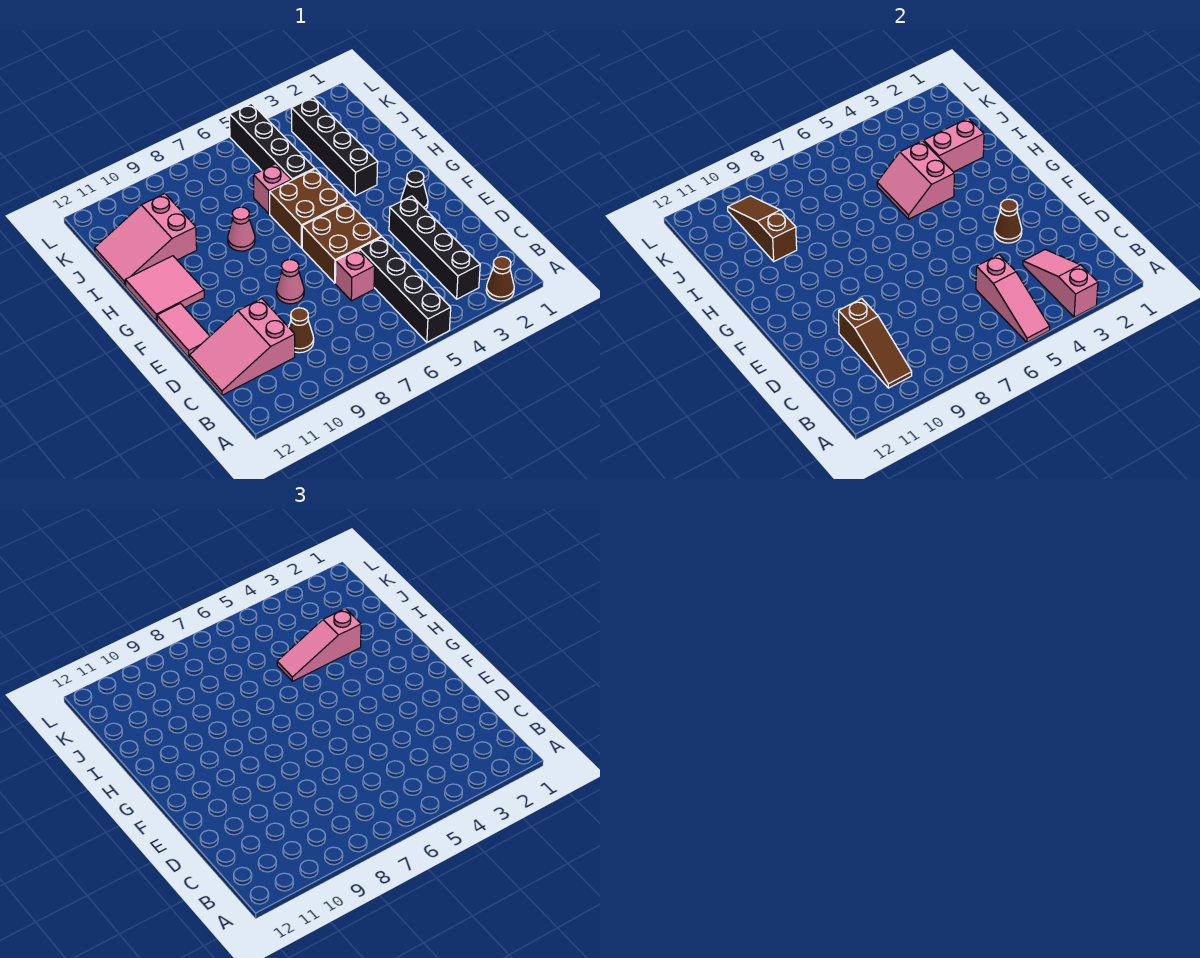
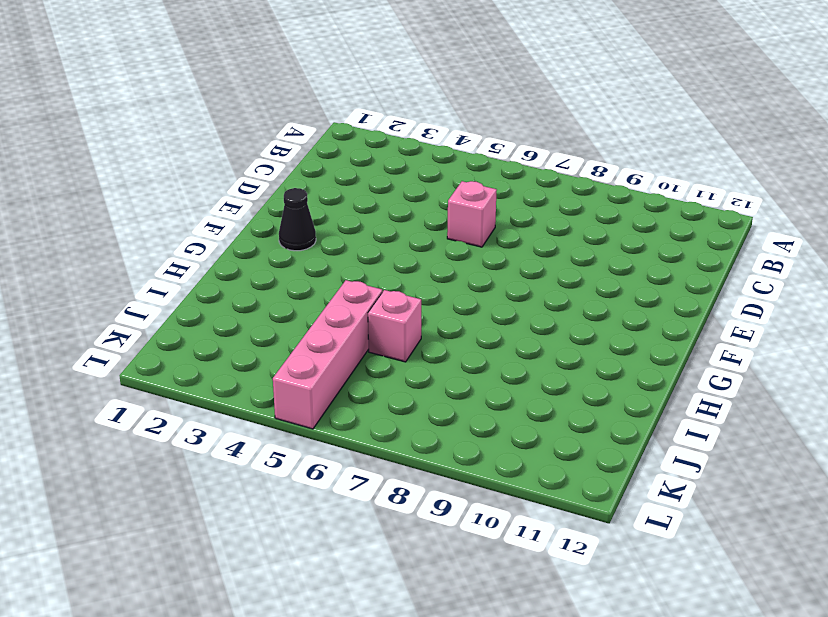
pink 1x4 brick [273,280,382,429] -> black 1x4 brick [229,103,315,180]
none -> brown 1x1 cone [486,257,514,301]
none -> black 1x4 brick [360,237,451,342]
none -> black 1x4 brick [389,196,480,299]

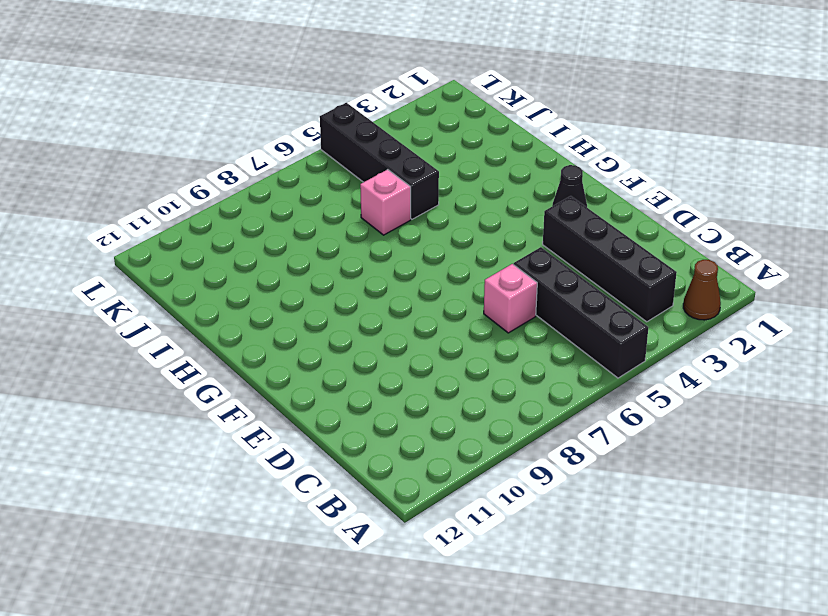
none -> brown 1x1 cone [289,308,314,353]
none -> pink 2x3 slope [190,299,295,395]
none -> brown 2x2 brick [302,203,381,283]

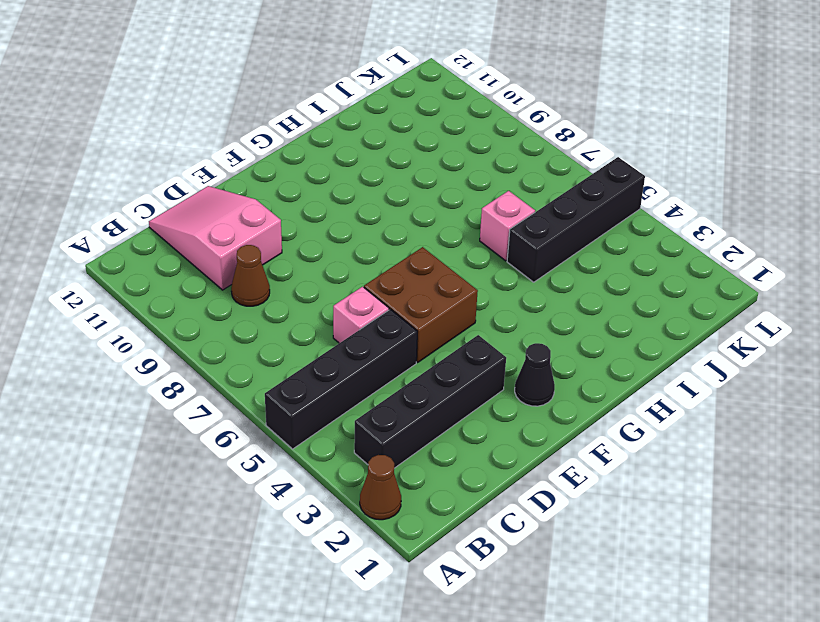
none -> pink 1x1 cone [276,259,304,304]
none -> pink 1x2 tile [157,303,210,358]
none -> brown 2x2 brick [270,169,348,248]

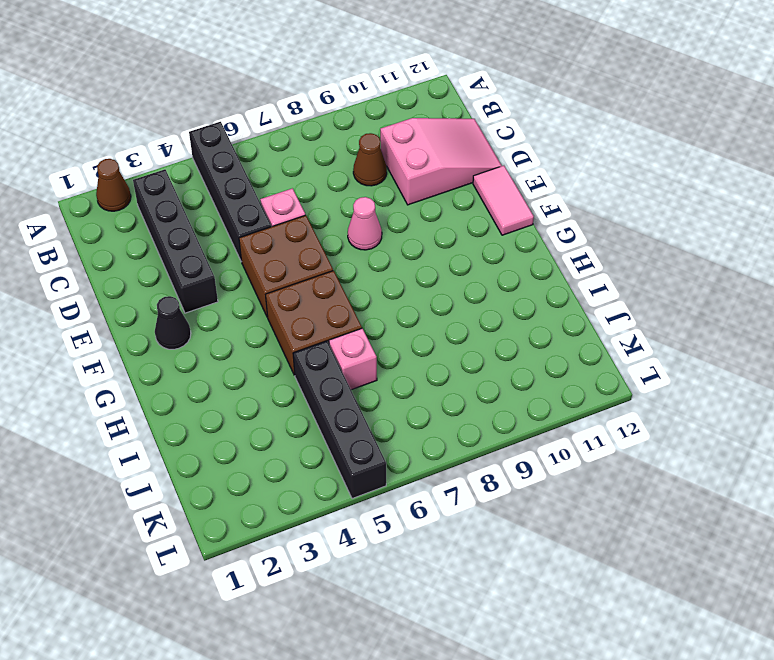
none -> pink 2x2 tile [125,256,204,321]
none -> black 1x4 brick [291,97,378,196]
none -> pink 1x1 cone [228,207,255,251]

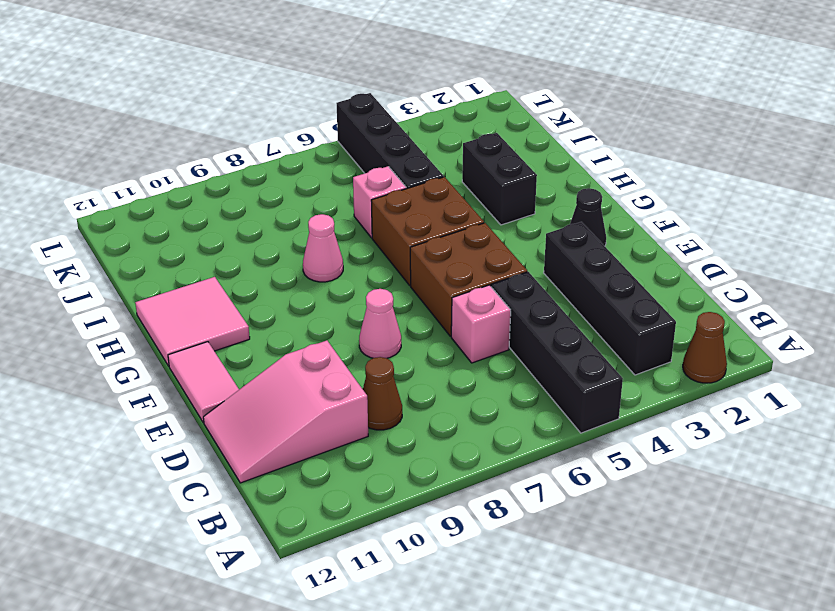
black 1x2 brick [462,133,537,225] -> black 1x4 brick [291,97,378,196]
none -> pink 2x3 slope [95,194,197,286]
none -> pink 1x3 slope [1023,250,1098,317]
none -> pink 1x3 slope [976,255,1050,342]

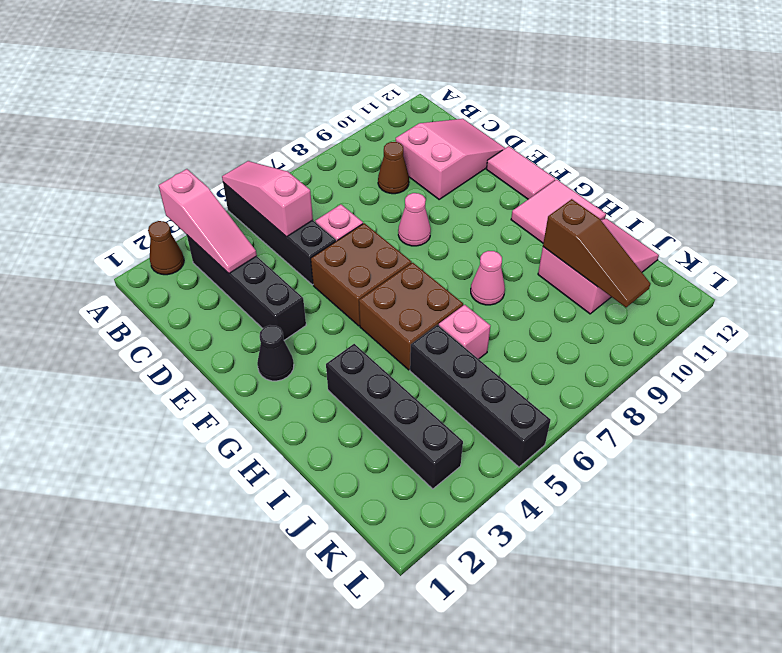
none -> brown 1x3 slope [839,299,912,388]
none -> brown 1x1 cone [994,199,1022,243]
none -> pink 2x2 slope [877,141,954,219]

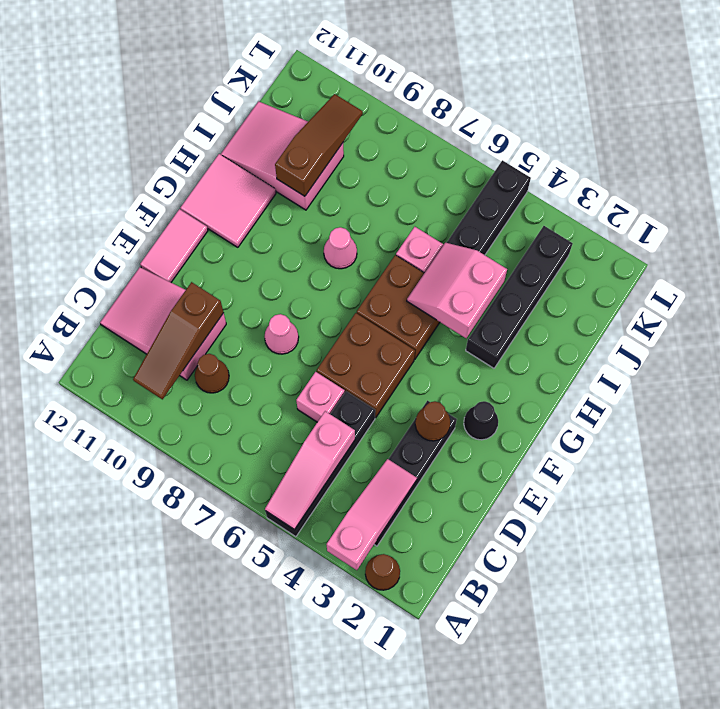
none -> pink 1x2 brick [924,118,984,172]
none -> pink 1x3 slope [277,608,361,681]

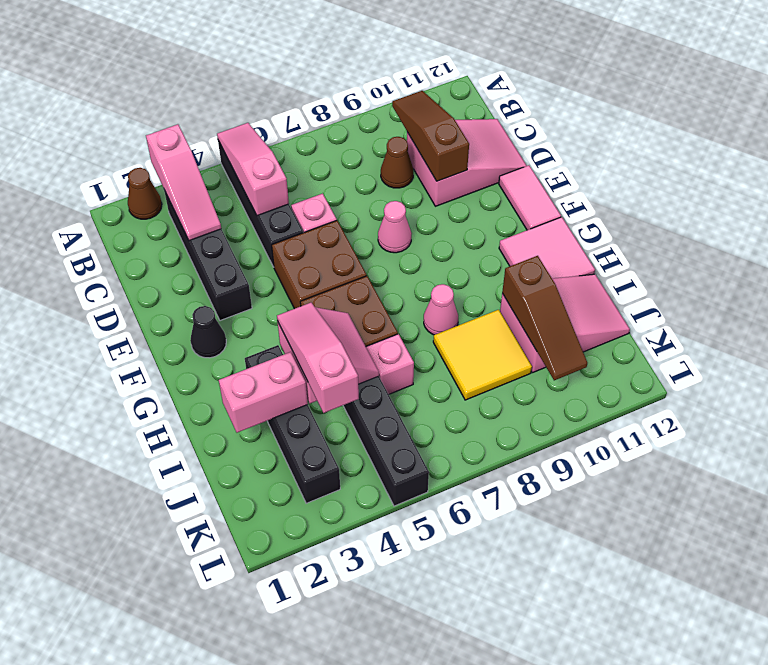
pink 1x3 slope [277,303,359,413] -> pink 1x3 slope turned to [277,608,361,681]
yellow 2x2 tile [433,310,532,400] -> none
none -> brown 1x1 cone [994,199,1022,243]

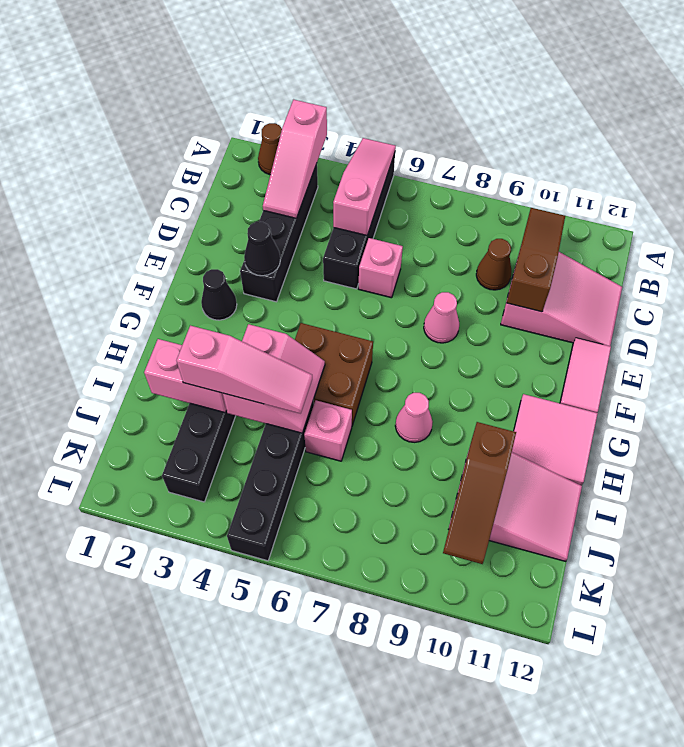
black 1x1 cone [244,222,280,276] -> brown 1x1 cone [994,199,1022,243]
none -> brown 2x2 brick [302,203,381,283]

